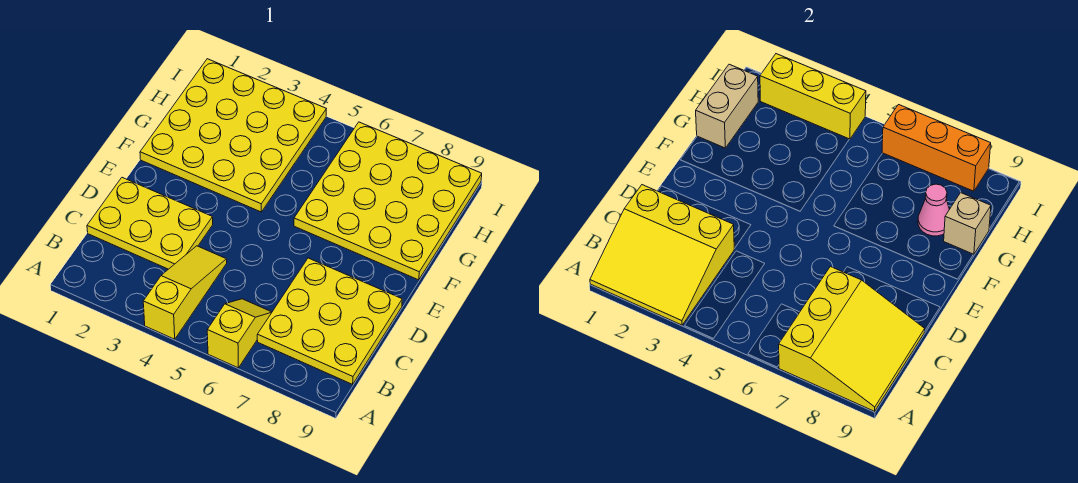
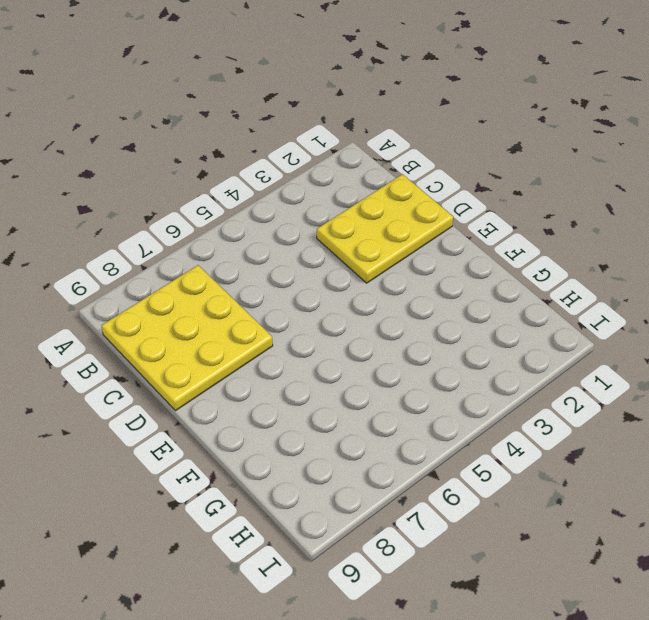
none -> yellow 1x3 slope [143,246,227,339]
none -> yellow 1x2 slope [207,299,272,368]
none -> yellow 4x4 plate [140,59,326,212]

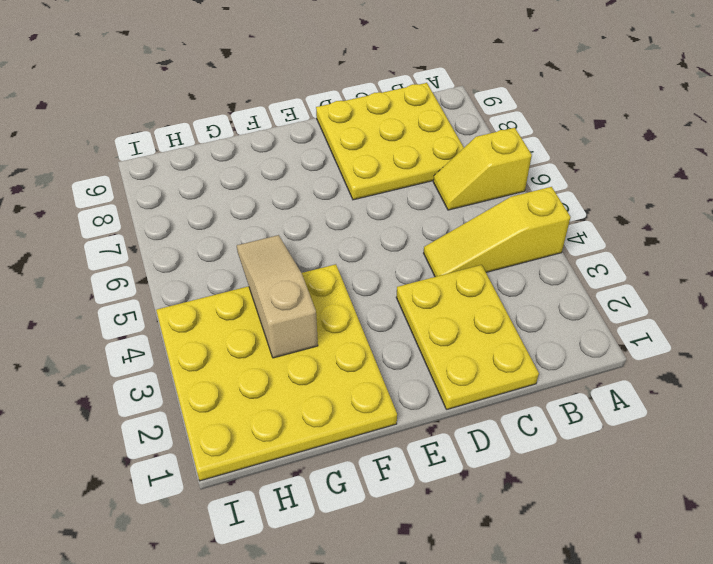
tan 1x3 slope [237,235,318,358] -> none
none -> yellow 4x4 plate [294,122,482,280]
none -> yellow 3x3 slope [590,185,734,325]
none -> yellow 3x3 slope [779,267,925,411]

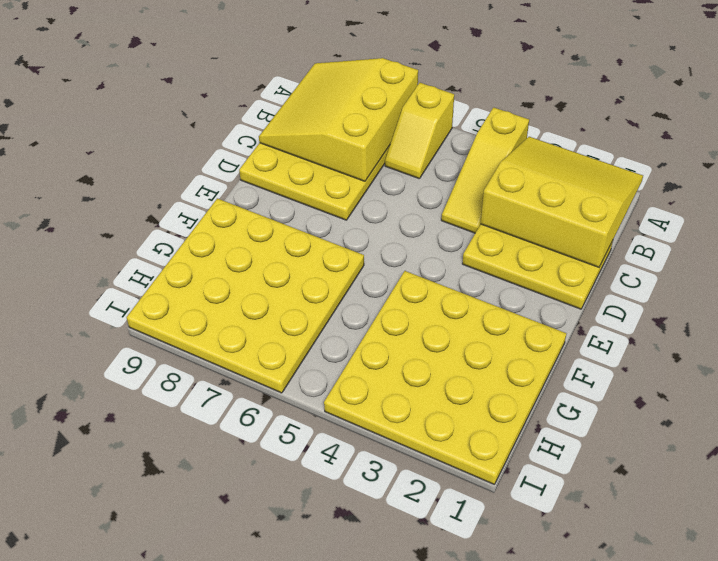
none -> tan 1x2 brick [696,64,758,148]
none -> pink 1x1 cone [918,184,949,236]
none -> tan 1x1 brick [944,193,991,255]

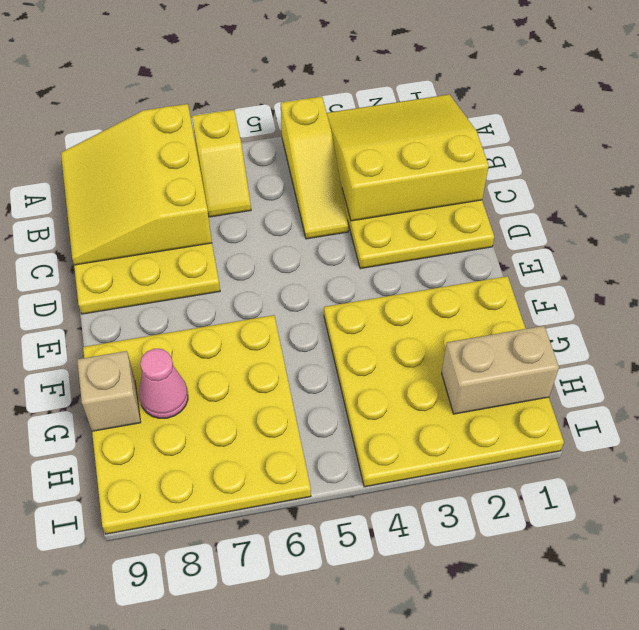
tan 1x2 brick [442,326,559,414] -> tan 1x2 brick turned to [696,64,758,148]
none -> yellow 1x3 brick [760,54,866,139]
none -> orange 1x3 brick [882,105,991,191]

